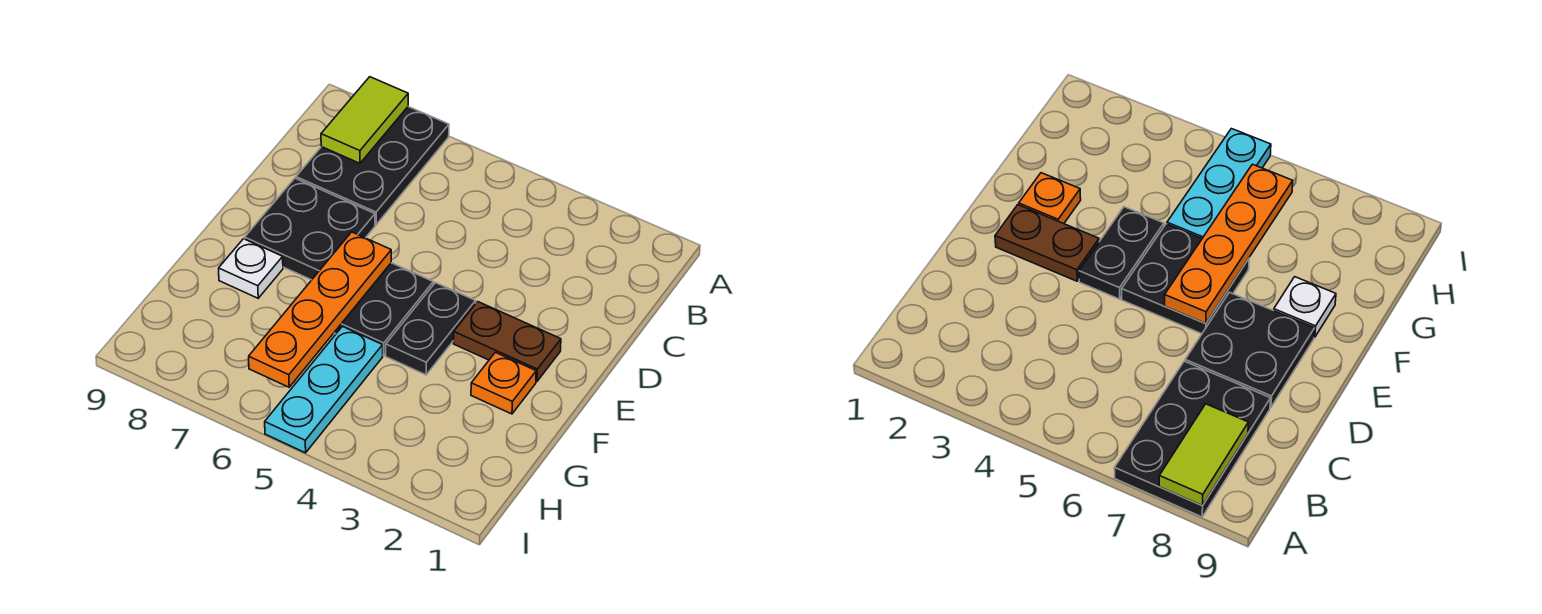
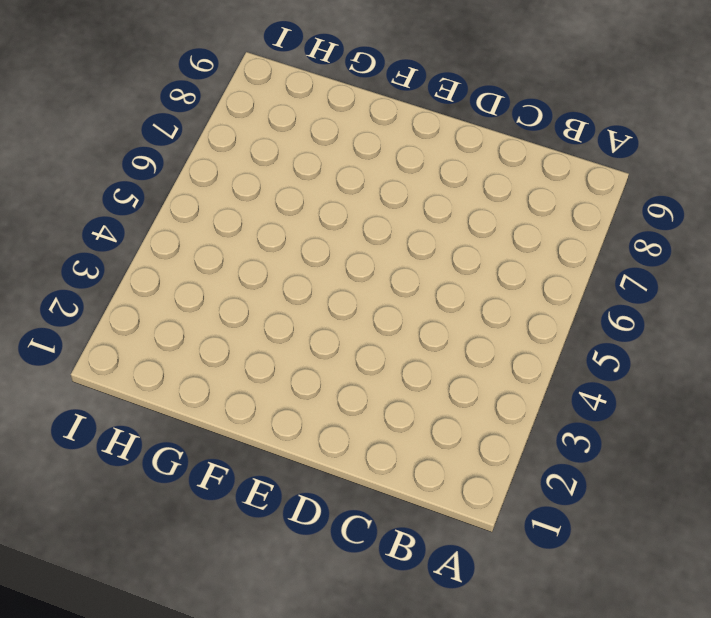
none -> black 2x3 plate [296,107,449,225]
none -> black 2x2 plate [245,178,375,280]

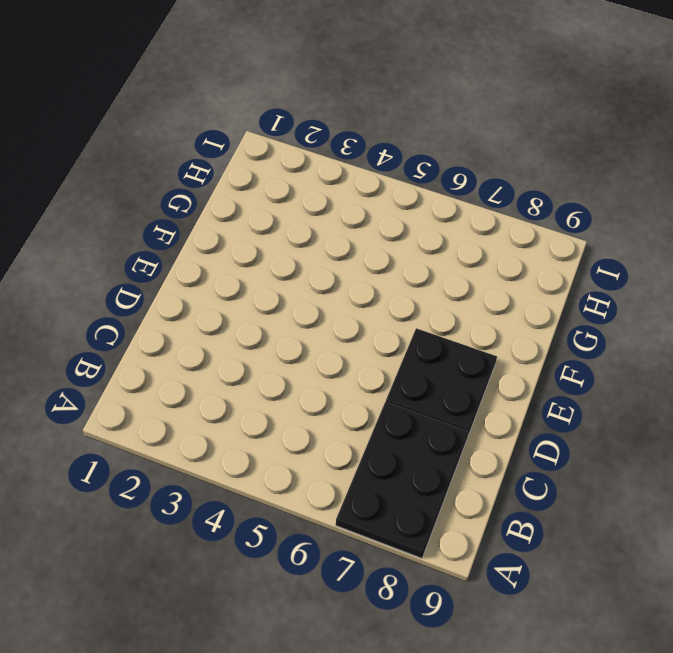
none -> brown 1x2 plate [454,302,561,382]
none -> black 1x2 plate [386,283,476,375]

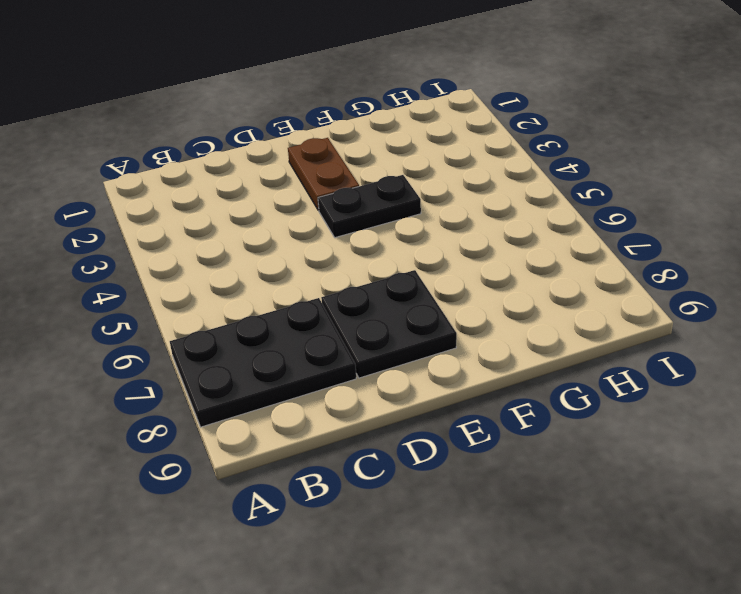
none -> black 2x2 plate [334,263,433,355]
none -> orange 1x1 plate [471,352,536,414]

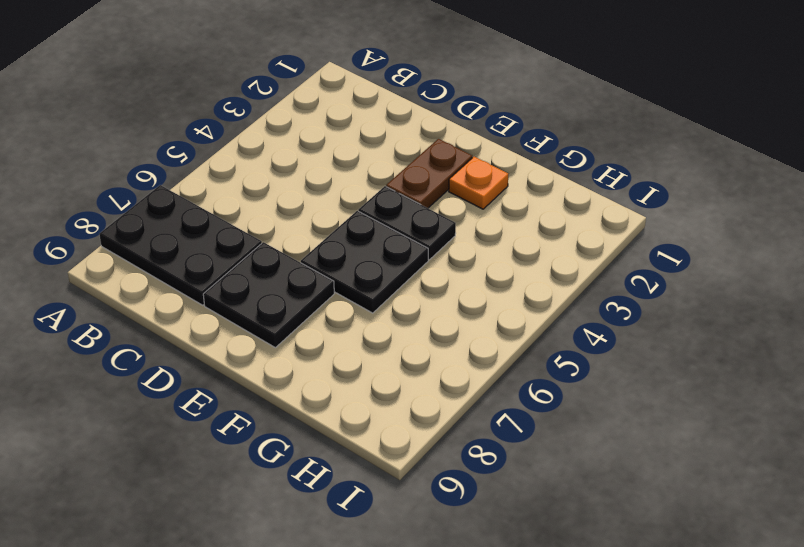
none -> white 1x1 plate [219,239,283,298]
none -> cyan 1x3 plate [265,327,383,453]

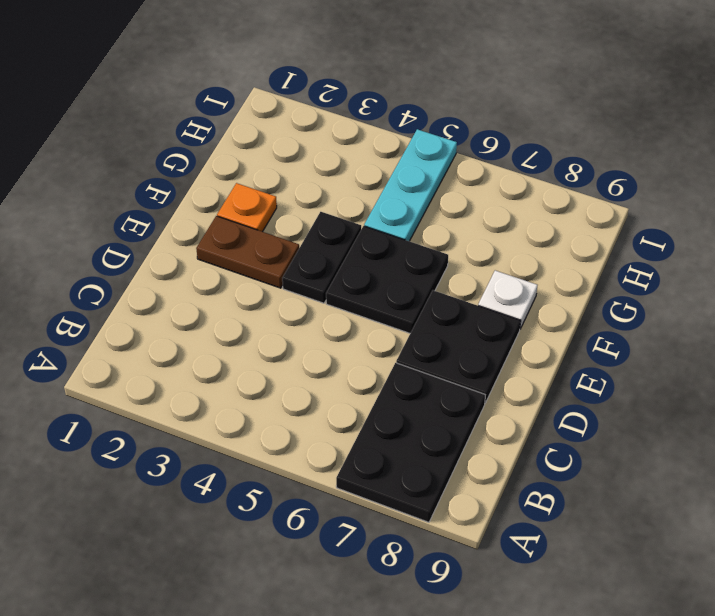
none -> lime 1x2 tile [321,77,408,163]
none -> orange 1x4 plate [249,232,391,387]

